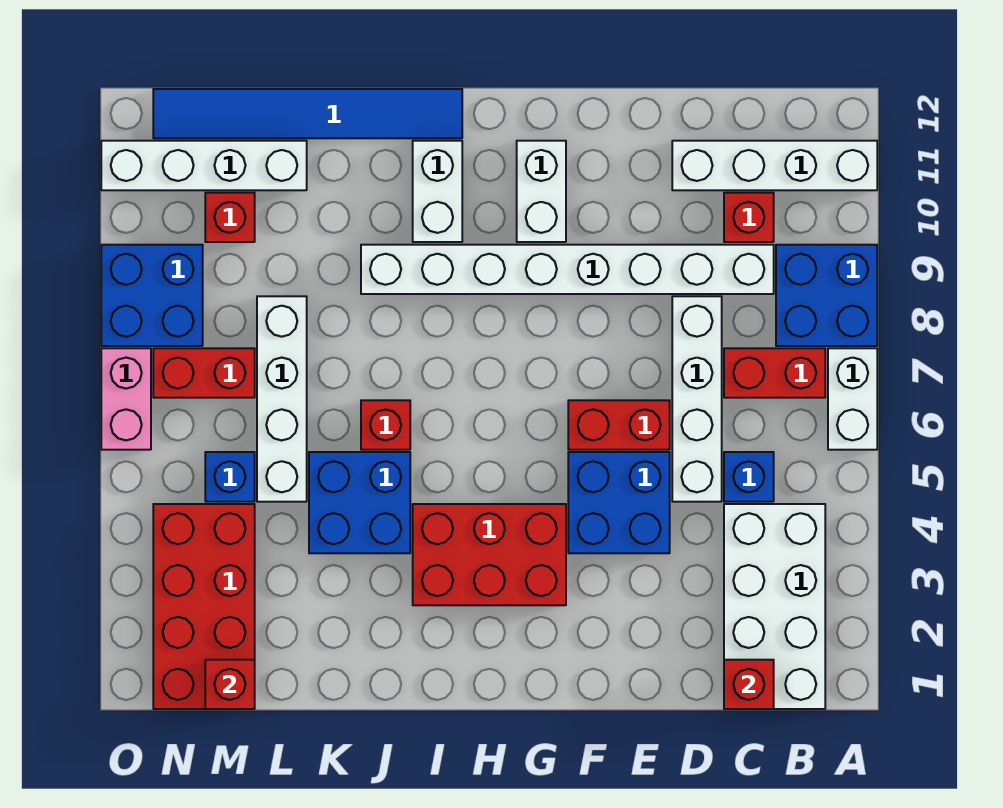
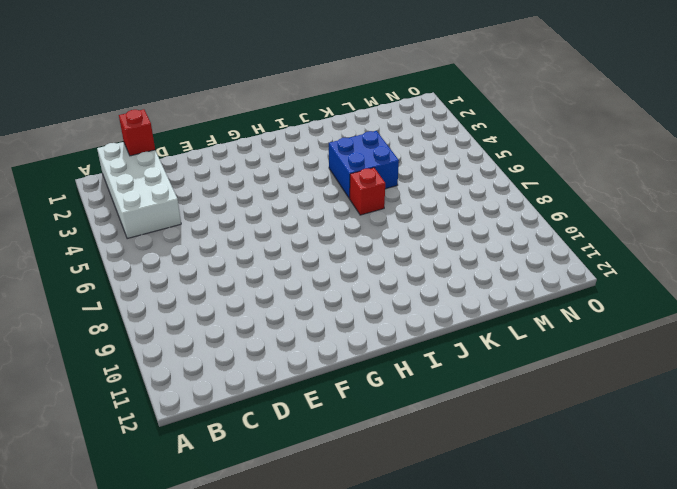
none -> white 1x2 brick [828,348,877,450]
none -> blue 2x2 brick [776,245,877,346]
none -> white 1x4 brick [672,141,877,190]

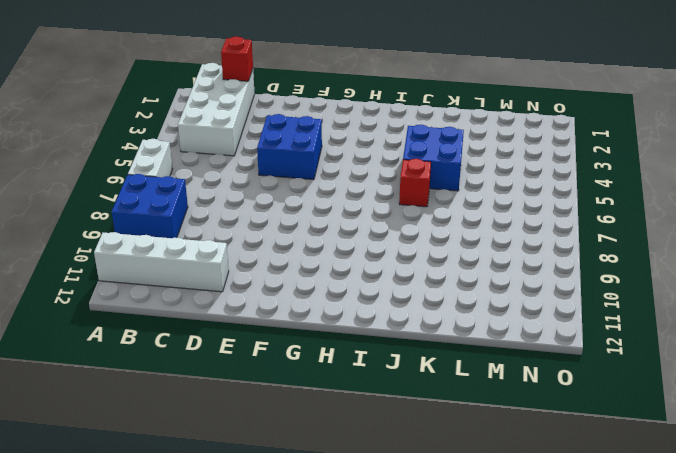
none -> red 1x2 brick [724,348,825,398]
none -> blue 1x1 brick [724,452,774,502]
none -> white 1x8 brick [361,245,774,294]

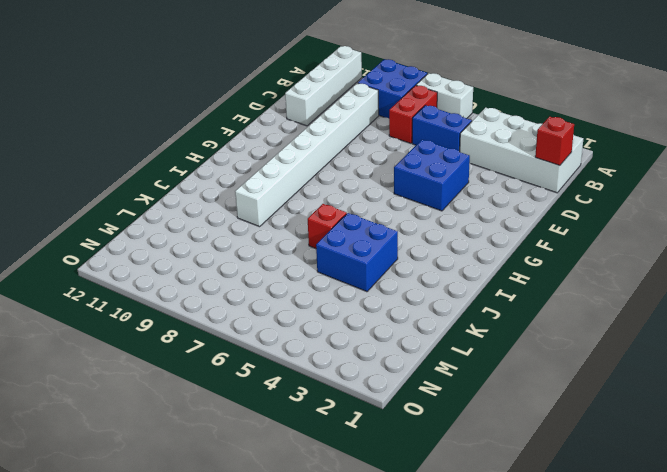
blue 1x2 brick [412,105,472,152] -> blue 1x1 brick [724,452,774,502]
none -> red 1x1 brick [724,193,774,242]
none -> white 1x4 brick [672,296,722,502]
none -> red 1x2 brick [568,400,670,450]

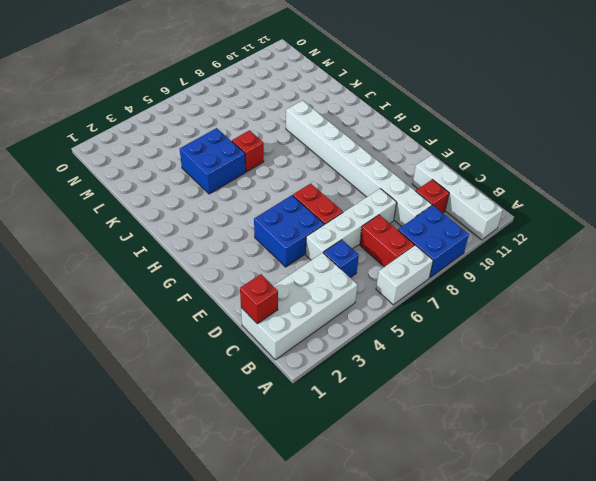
none -> red 2x3 brick [413,504,566,605]
none -> white 1x2 brick [517,141,566,242]
none -> white 1x2 brick [413,141,462,242]

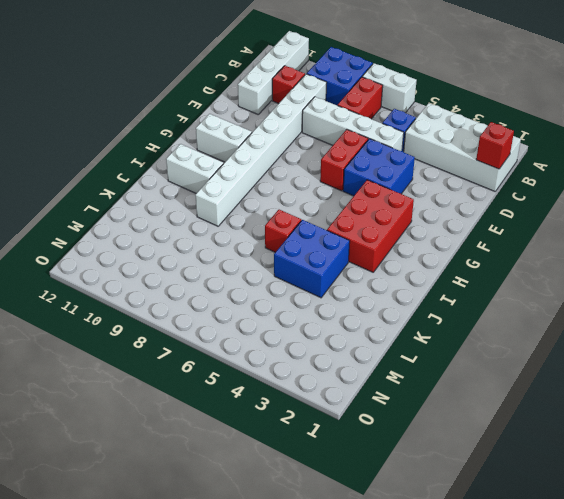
none -> blue 1x6 tile [153,89,462,138]
none -> white 1x4 brick [257,296,307,502]
none -> white 1x4 brick [101,141,307,190]

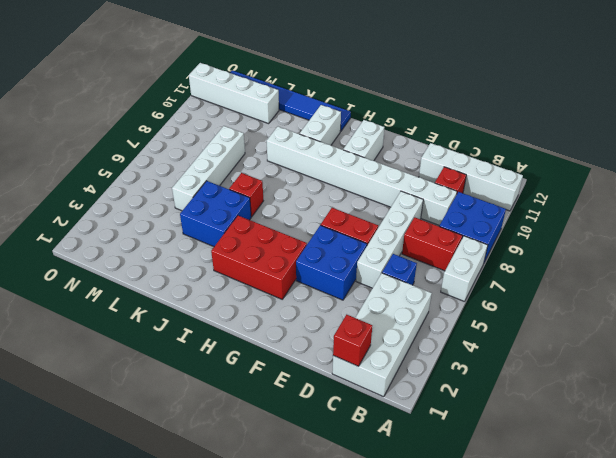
none -> red 2x4 brick [153,504,255,709]
none -> blue 1x1 brick [205,452,255,502]
none -> red 1x2 brick [153,348,255,398]

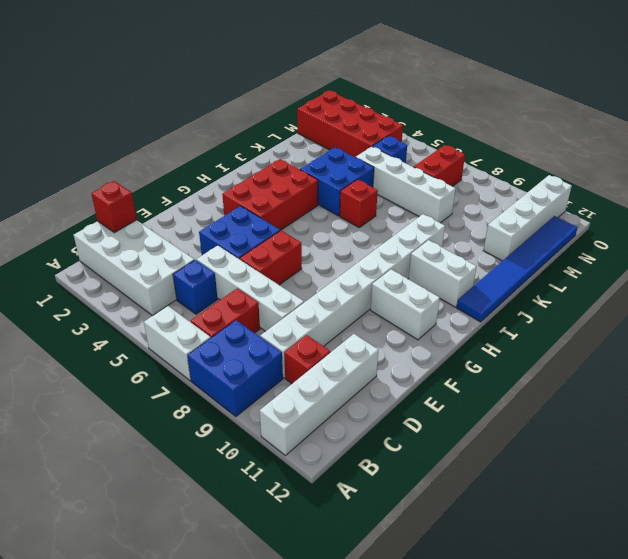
none -> red 1x1 brick [205,193,255,242]
none -> blue 2x2 brick [101,245,203,346]
none -> pink 1x2 brick [101,348,151,450]

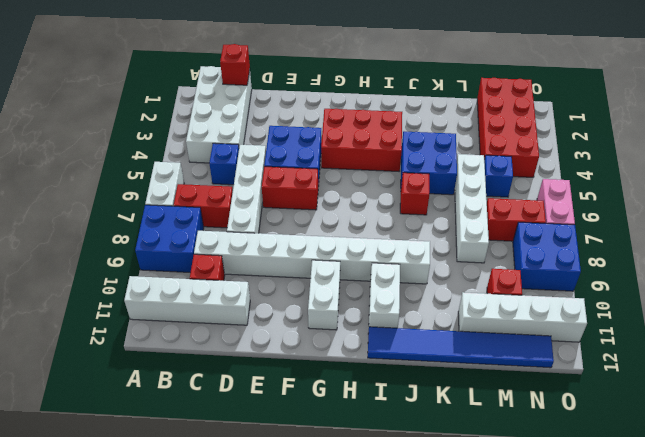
none -> red 1x1 brick [205,660,255,709]

